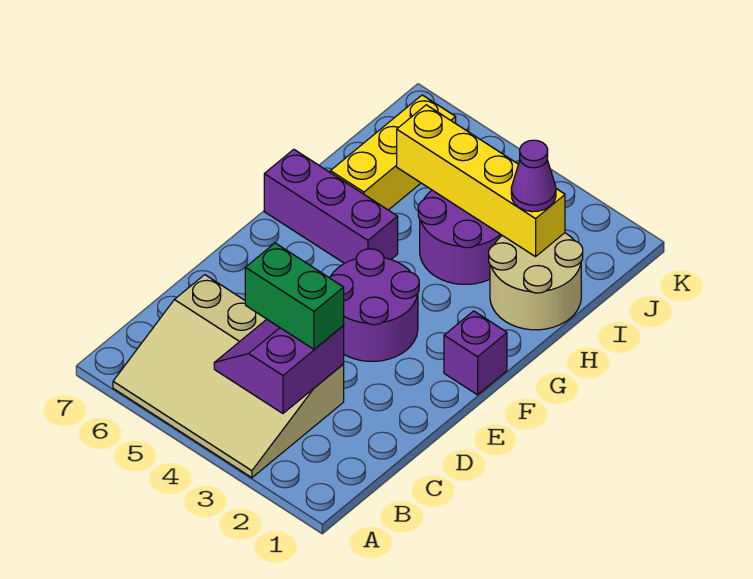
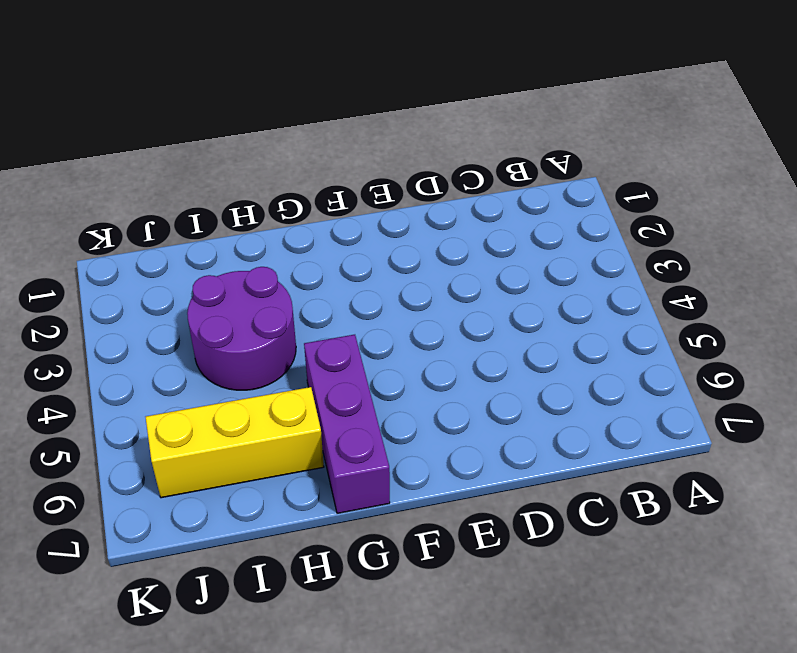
none -> tan 3x4 slope [113,275,344,478]
none -> purple 2x2 round brick [329,249,419,361]

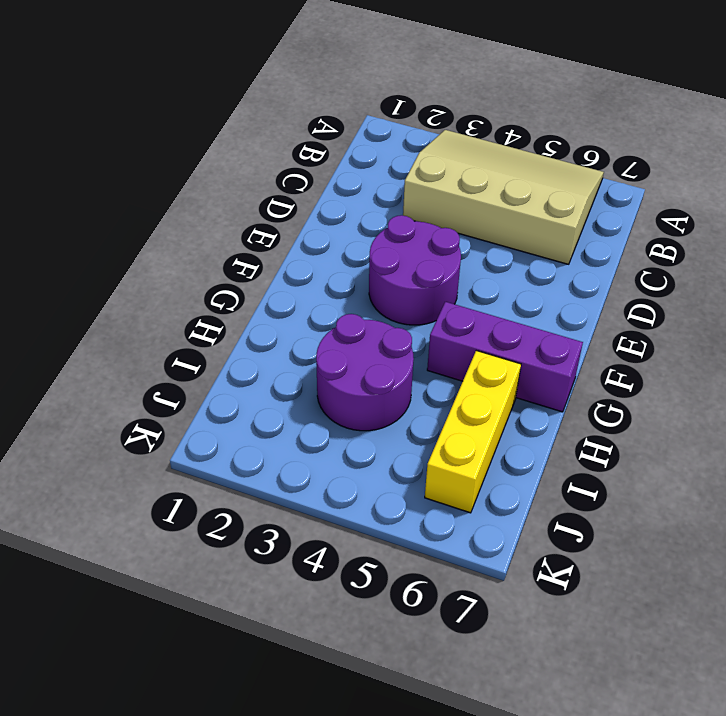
none -> purple 1x1 brick [444,311,507,395]
none -> tan 2x2 round brick [489,233,583,330]

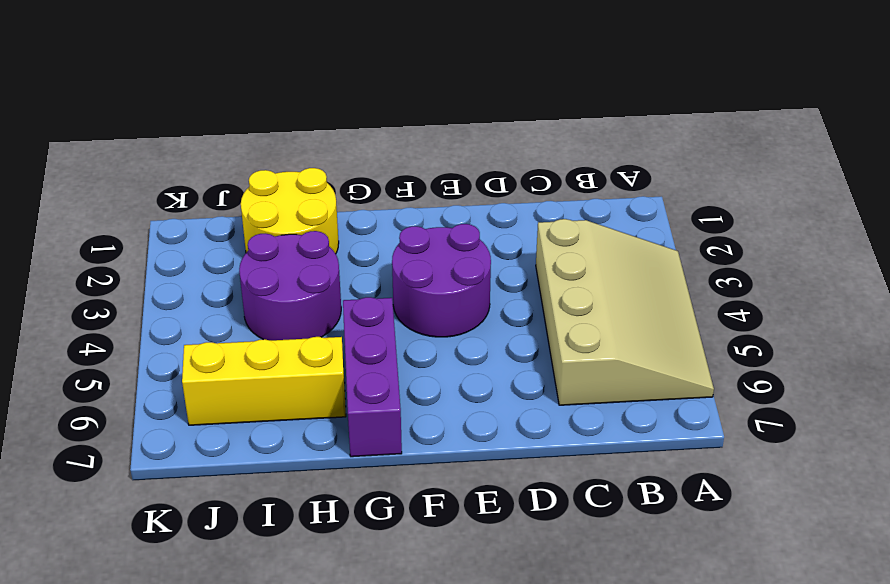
yellow 2x2 round brick [241,168,339,254] -> tan 2x2 round brick [489,233,583,330]
none -> purple 1x1 brick [444,311,507,395]
none -> purple 2x2 slope [214,319,344,413]

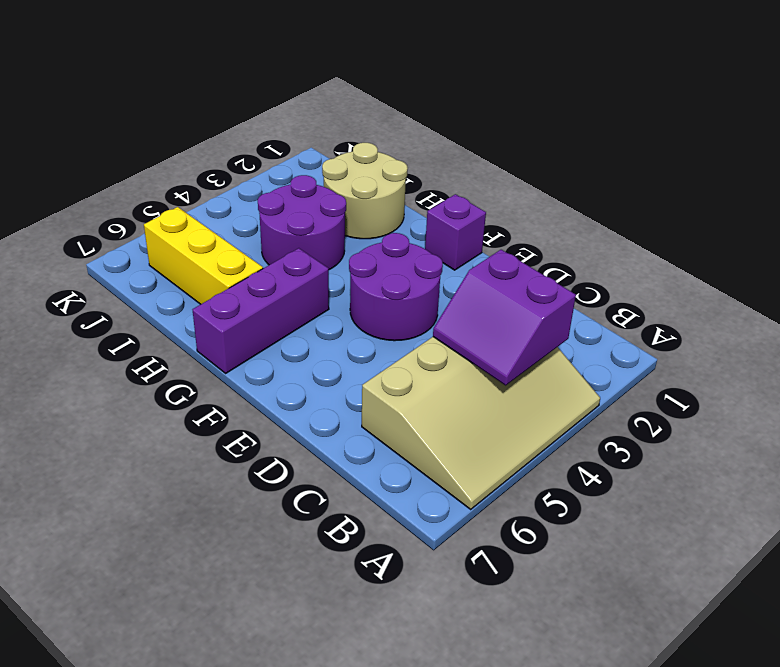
none -> yellow 1x4 brick [397,105,565,257]
none -> green 1x2 brick [245,243,344,349]

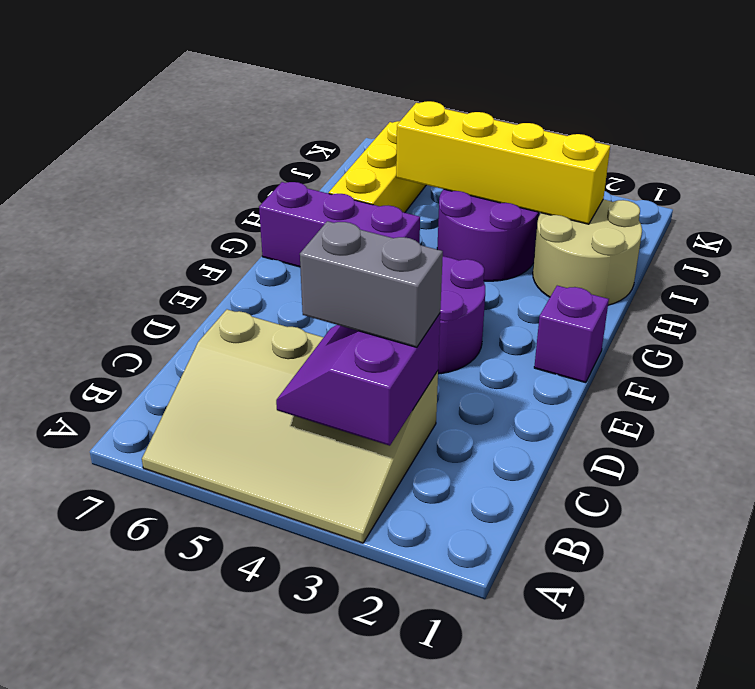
grey 1x2 brick [300,221,443,347] -> green 1x2 brick [245,243,344,349]
none -> purple 1x1 cone [511,140,556,212]

